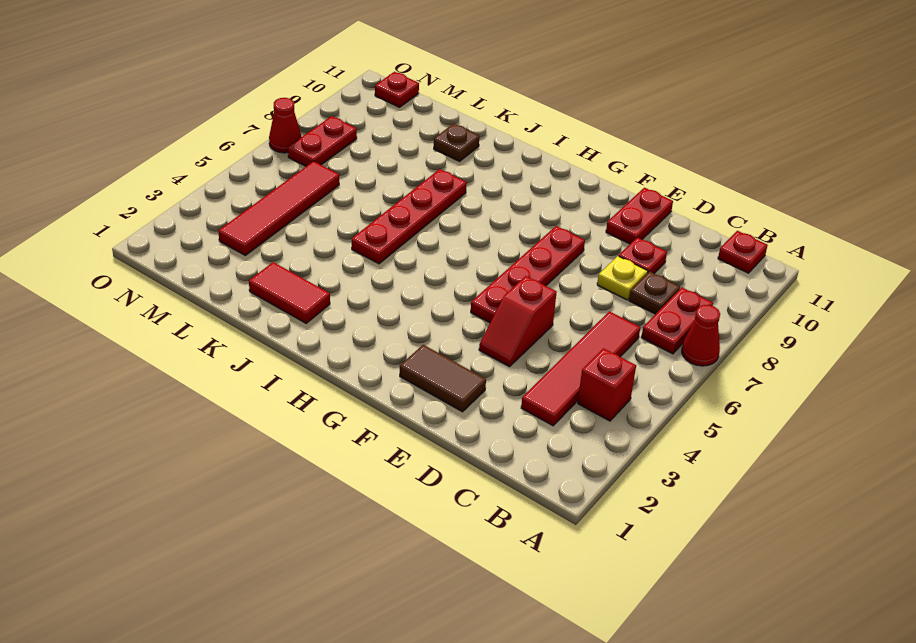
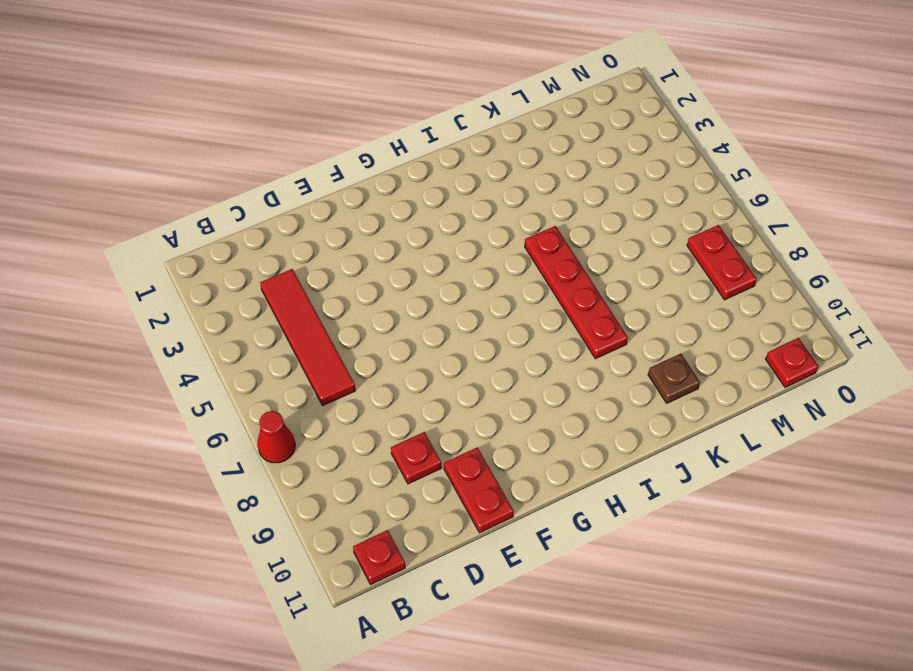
none -> red 1x1 brick [578,348,636,421]
none -> red 1x2 plate [641,288,713,354]
none -> brown 1x1 plate [629,272,680,314]

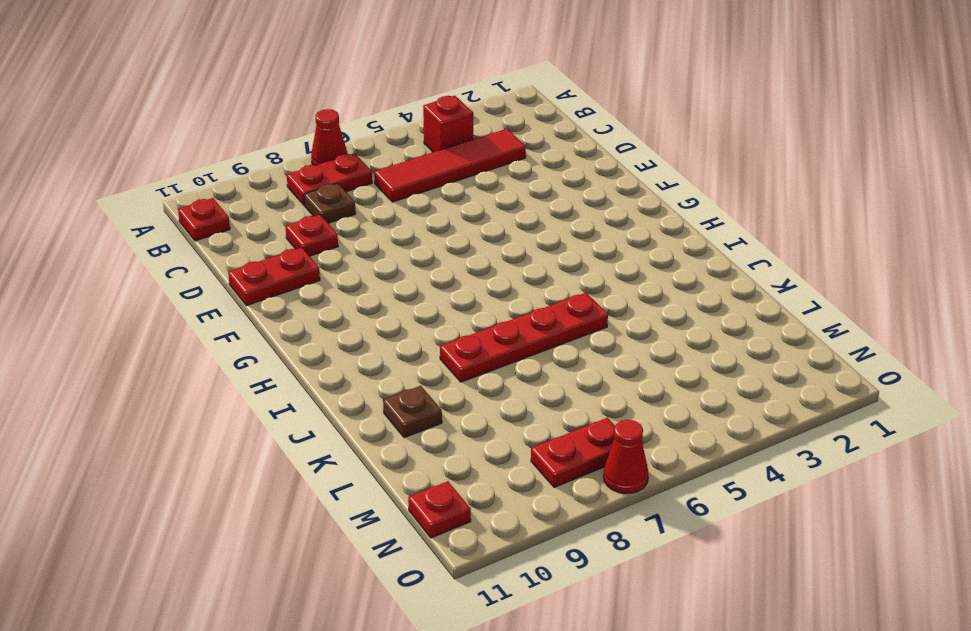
none -> yellow 1x1 plate [597,256,648,300]
none -> brown 1x2 tile [400,345,486,412]
none -> red 1x2 slope [479,276,557,367]

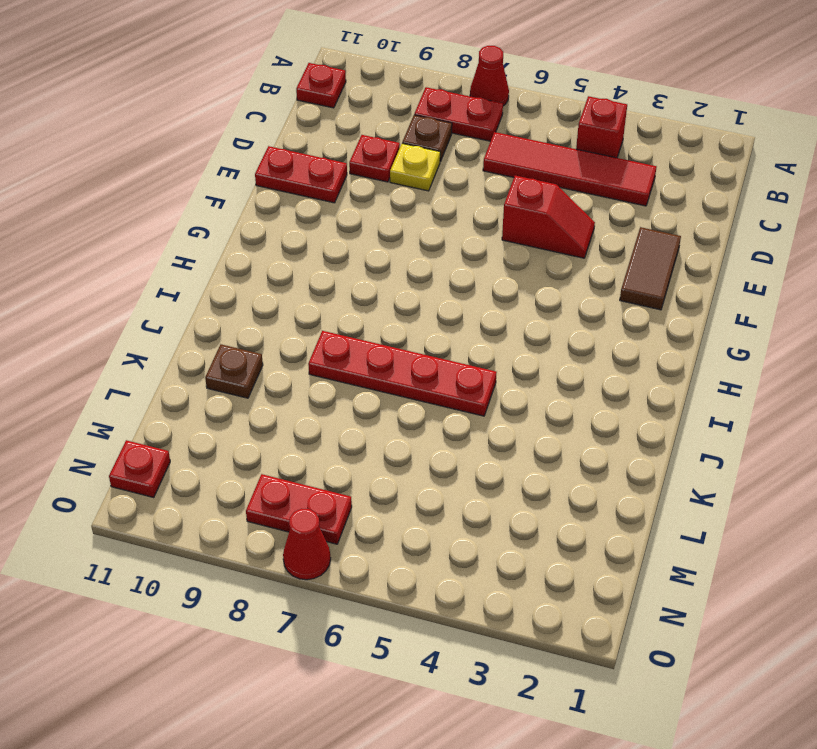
none -> red 1x4 plate [471,226,585,323]
none -> red 1x2 tile [249,262,330,323]
none -> red 1x4 tile [218,161,339,255]

